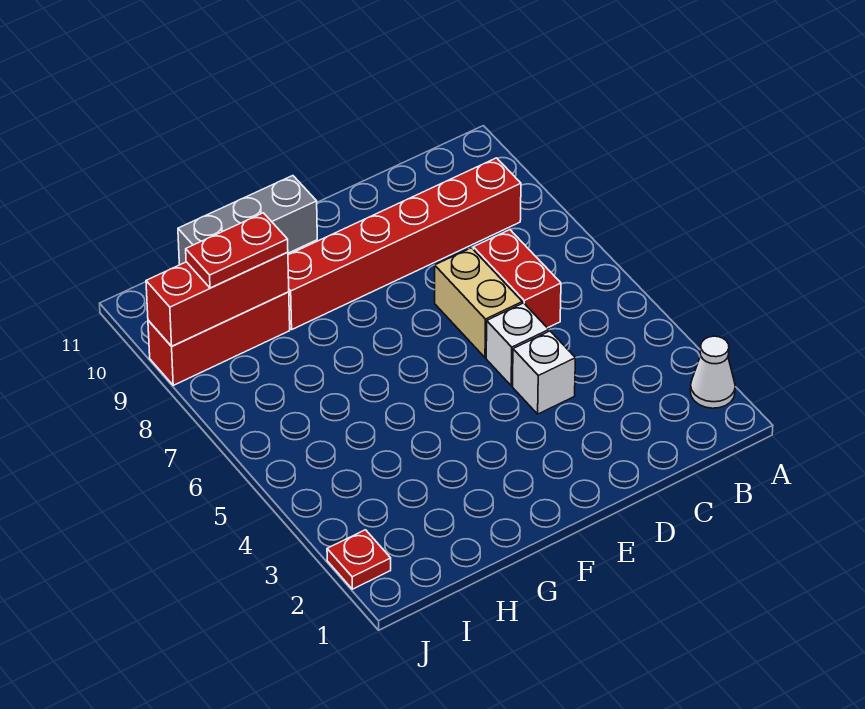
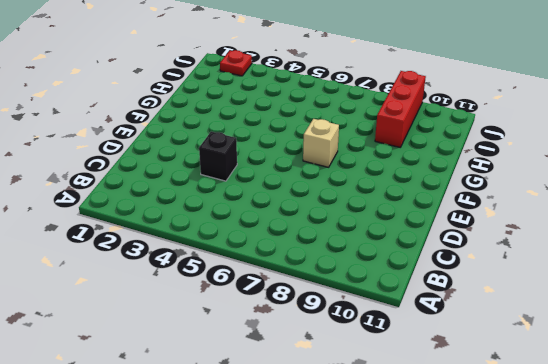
black 1x1 brick [199,132,237,181] -> white 1x1 brick [513,331,575,414]
tan 1x1 brick [303,119,339,167] -> none
none -> white 1x1 cone [690,336,735,408]
none -> red 1x6 brick [288,158,521,329]

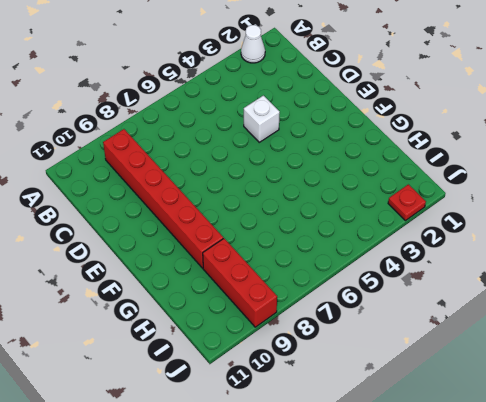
none -> red 1x2 brick [473,230,561,328]
none -> white 1x1 brick [486,303,549,386]

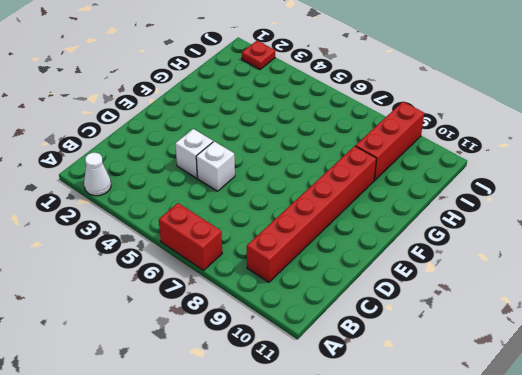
red 1x2 brick [159,203,222,270] -> red 1x2 brick moved to [473,230,561,328]
none -> tan 1x2 brick [435,248,522,358]
none -> grey 1x3 brick [178,176,317,265]

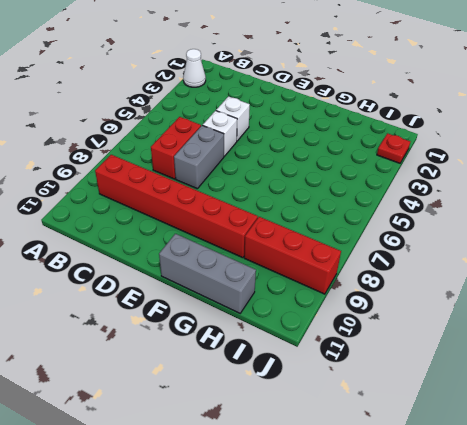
grey 1x2 brick [174,125,224,189] -> tan 1x2 brick [435,248,522,358]
none -> red 1x3 brick [146,252,289,346]
none -> red 1x2 plate [186,213,288,288]

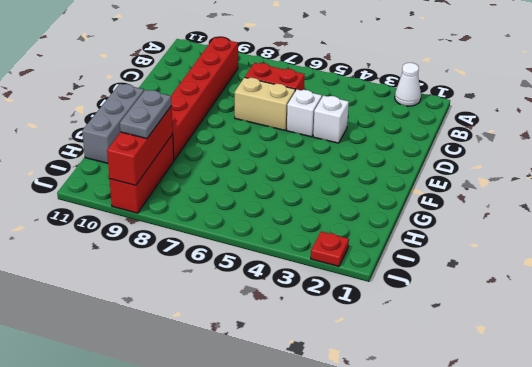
grey 1x2 plate [120,90,171,138] -> red 1x2 plate [186,213,288,288]

